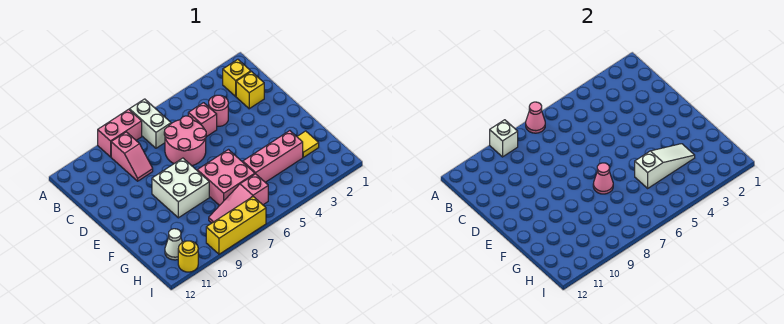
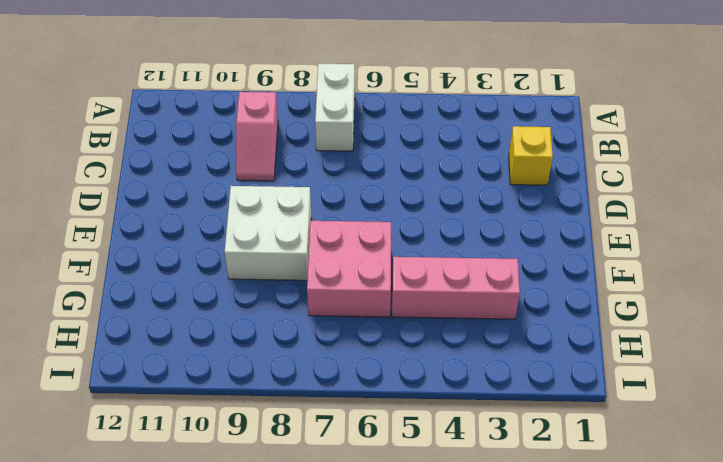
none -> pink 1x2 brick [98,109,142,157]
none -> yellow 1x1 brick [223,59,251,96]
none -> pink 1x1 round brick [209,95,228,126]

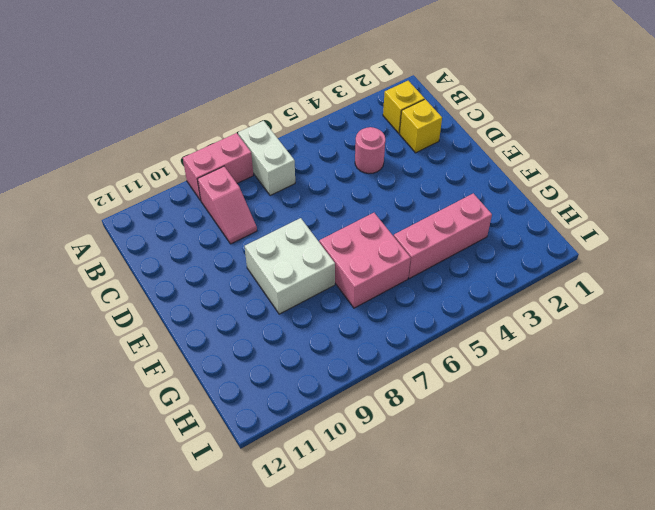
none -> pink 1x1 brick [188,103,217,137]
none -> pink 2x2 round brick [164,116,206,166]
none -> yellow 1x1 tile [297,131,319,157]

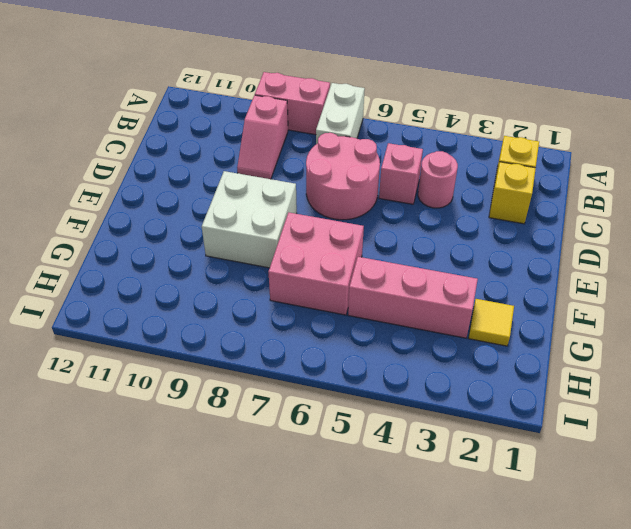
none -> pink 1x3 slope [209,174,268,223]
none -> white 1x1 cone [165,229,182,260]
none -> yellow 1x3 brick [206,197,266,254]

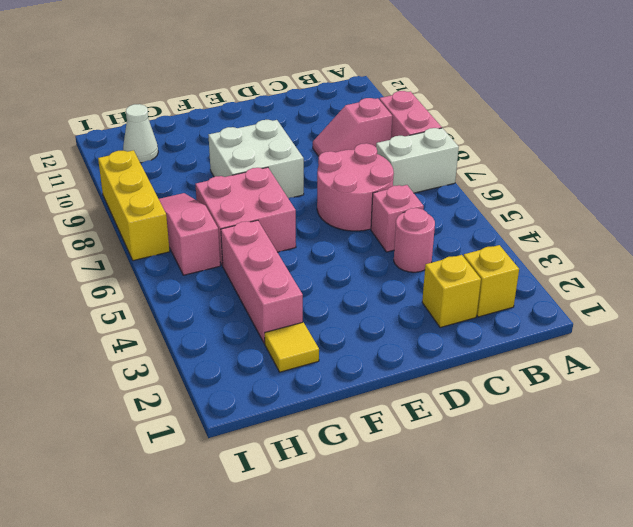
none -> yellow 1x1 round brick [178,241,198,272]
none -> pink 1x1 cone [526,102,545,133]
none -> white 1x1 brick [490,120,518,157]

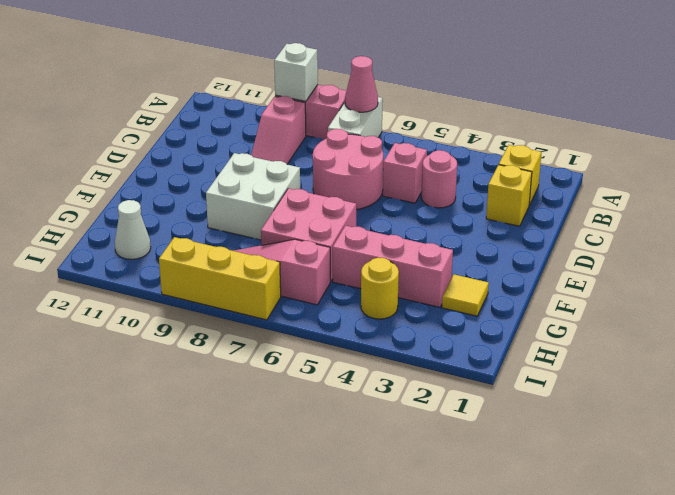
yellow 1x1 round brick [361,258,399,319] -> yellow 1x1 round brick moved to [178,241,198,272]
none -> pink 1x1 cone [593,163,613,194]
none -> white 1x3 slope [635,144,695,188]

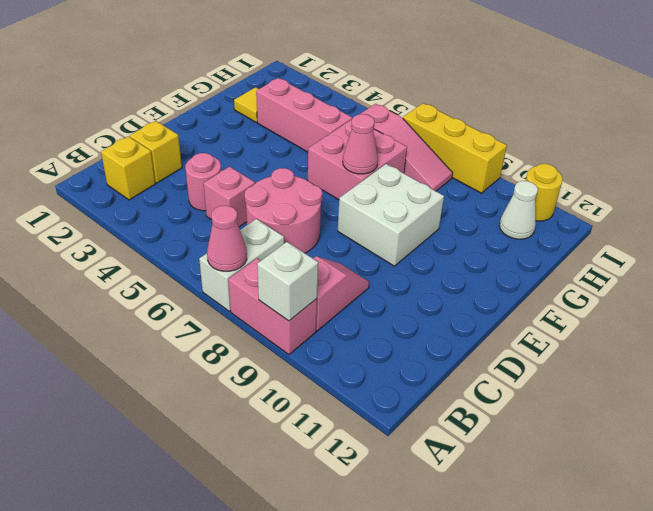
none -> white 1x3 slope [635,144,695,188]

